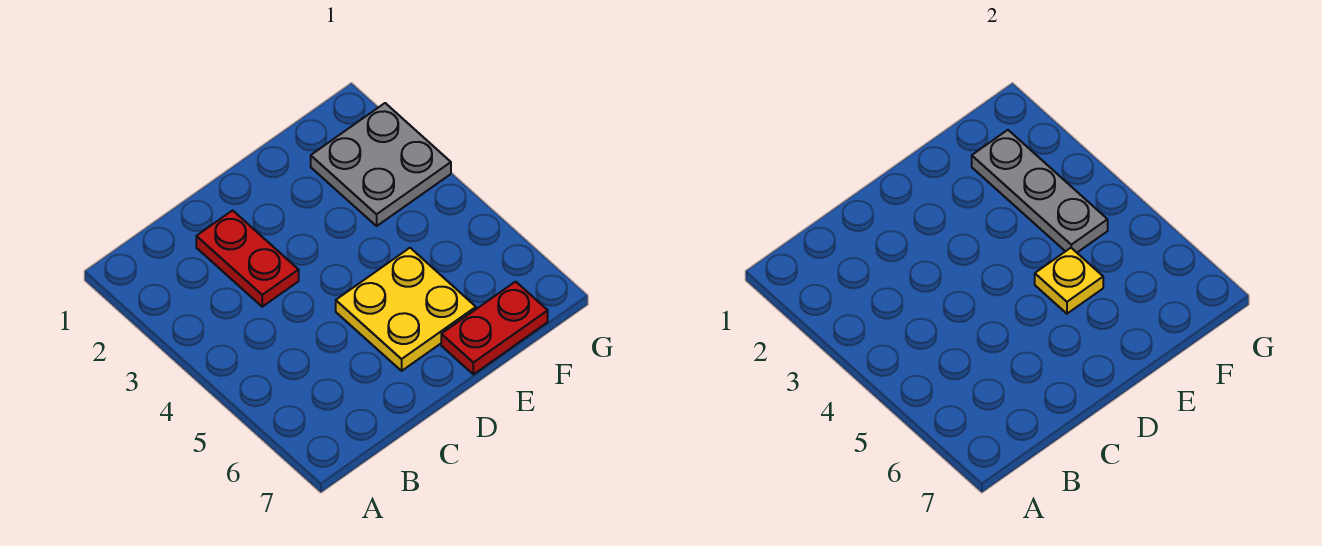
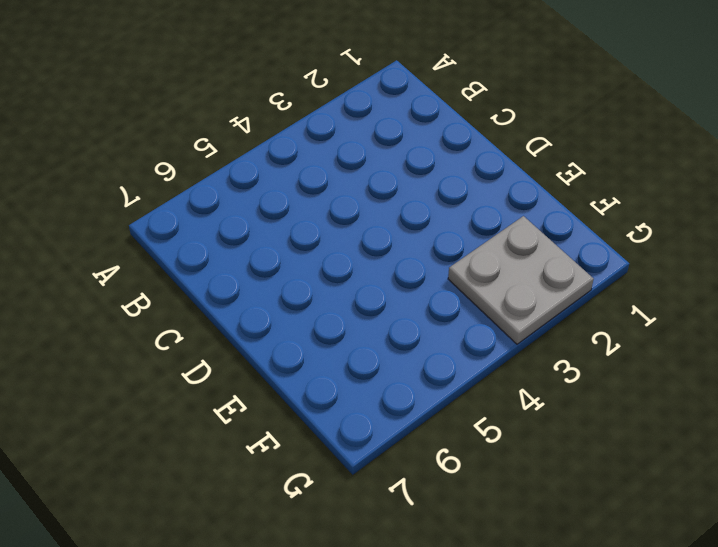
none -> red 1x2 plate [196,210,299,307]
none -> yellow 2x2 plate [336,248,476,371]

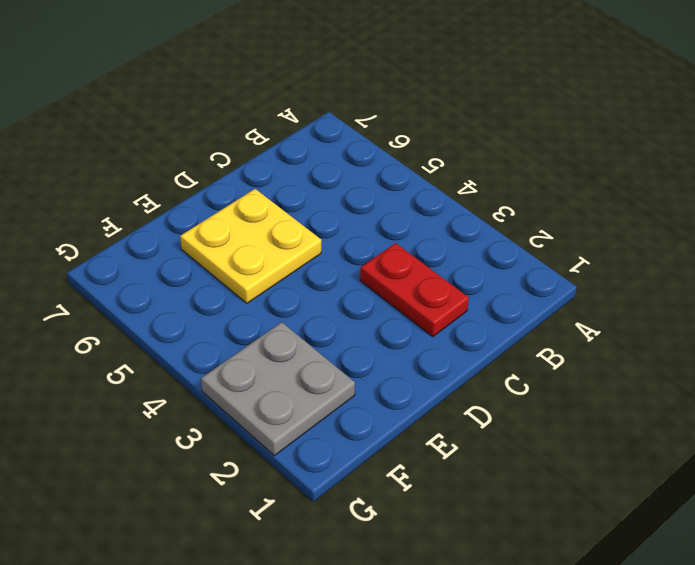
none -> red 1x2 plate [441,282,548,374]
none -> yellow 1x1 plate [1035,248,1103,314]

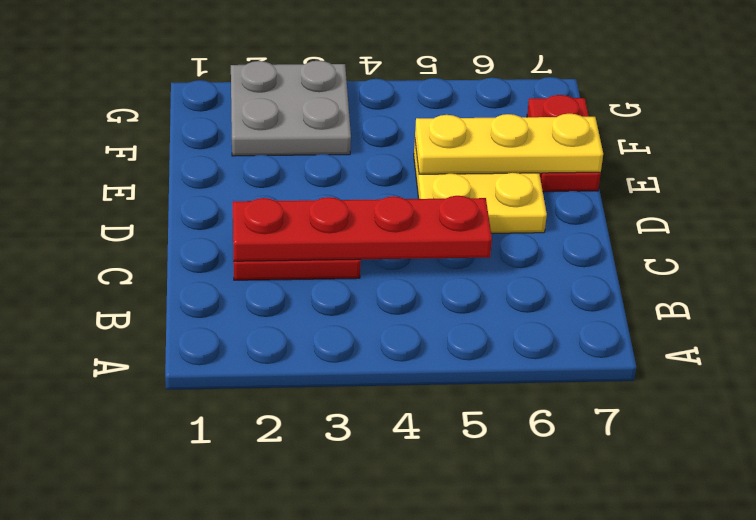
red 1x4 plate [233,196,492,261] -> none
yellow 1x3 plate [415,113,603,174] -> yellow 1x1 plate [1035,248,1103,314]
none -> grey 1x3 plate [972,130,1108,252]

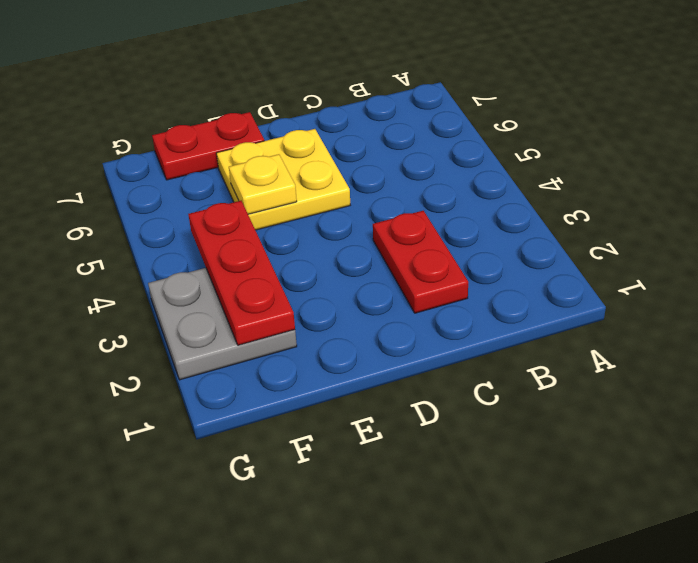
red 1x3 plate [188,201,295,345] -> grey 1x3 plate [972,130,1108,252]

